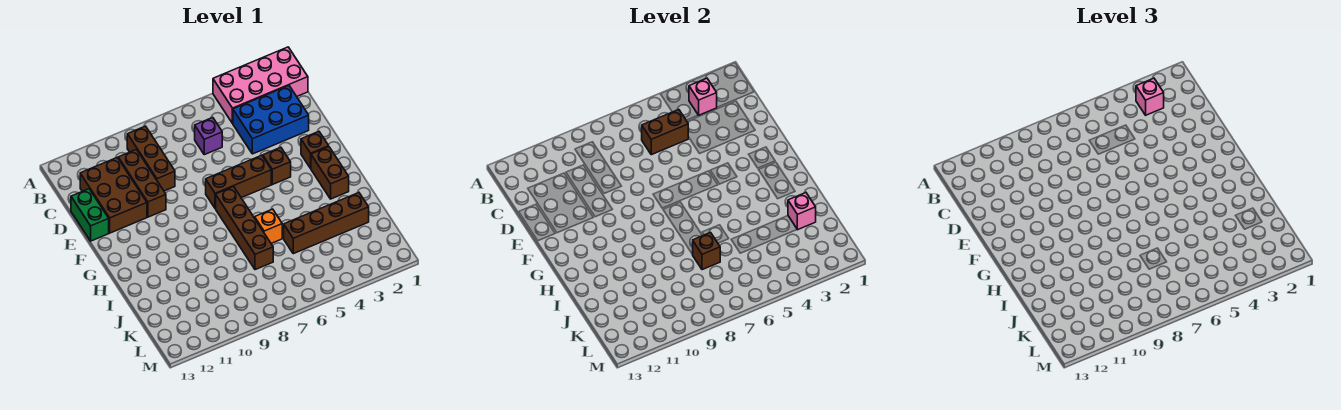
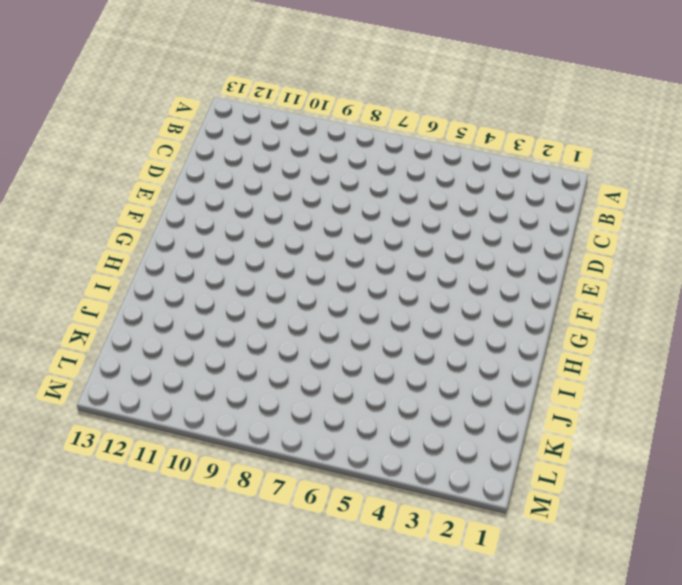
none -> pink 2x4 brick [213,47,308,123]
none -> brown 1x3 brick [127,126,175,191]
none -> blue 2x3 brick [233,86,309,154]

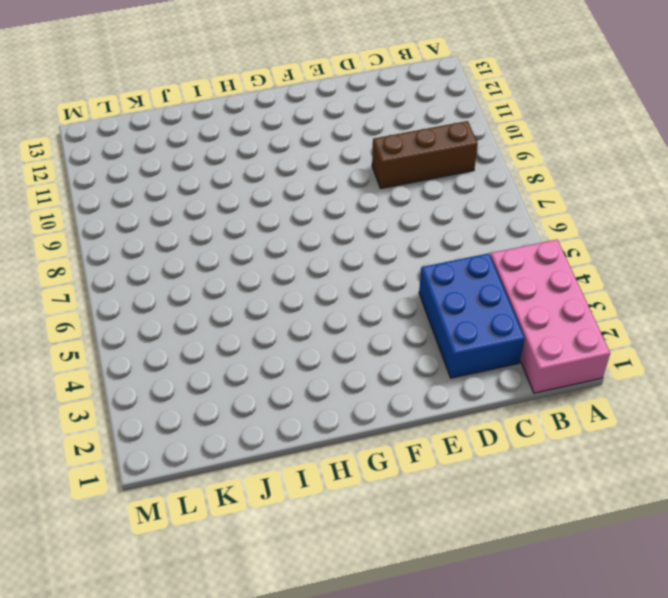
none -> purple 1x1 brick [195,118,222,155]
none -> brown 1x3 brick [118,149,166,217]
none -> brown 2x3 brick [80,158,147,233]

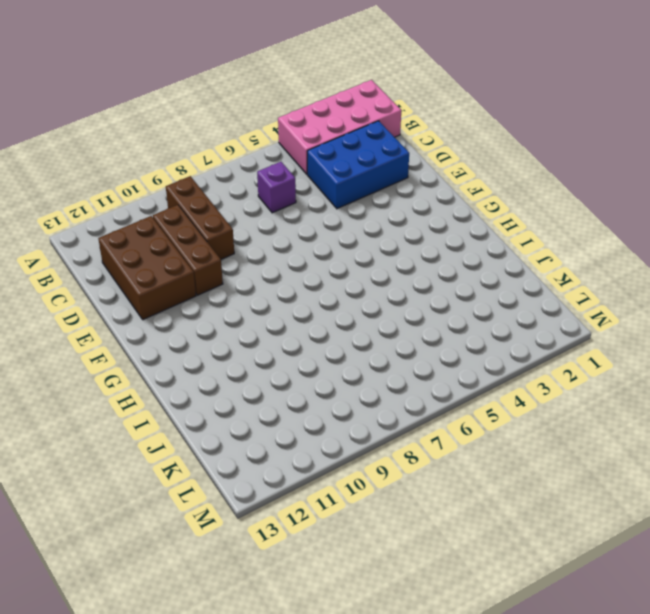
none -> green 1x2 brick [71,189,109,241]
none -> brown 1x1 brick [301,132,329,168]
none -> brown 1x1 brick [263,147,291,185]

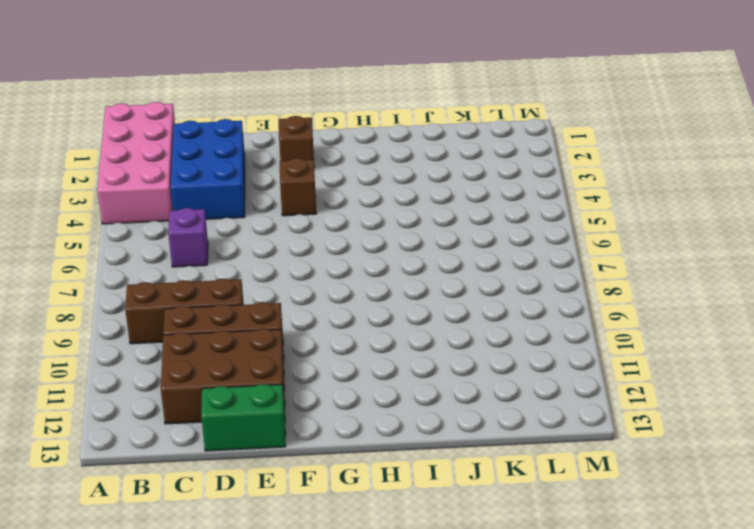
none -> brown 1x3 brick [206,155,271,209]
none -> brown 1x2 brick [311,147,349,199]
none -> brown 1x4 brick [216,187,273,270]

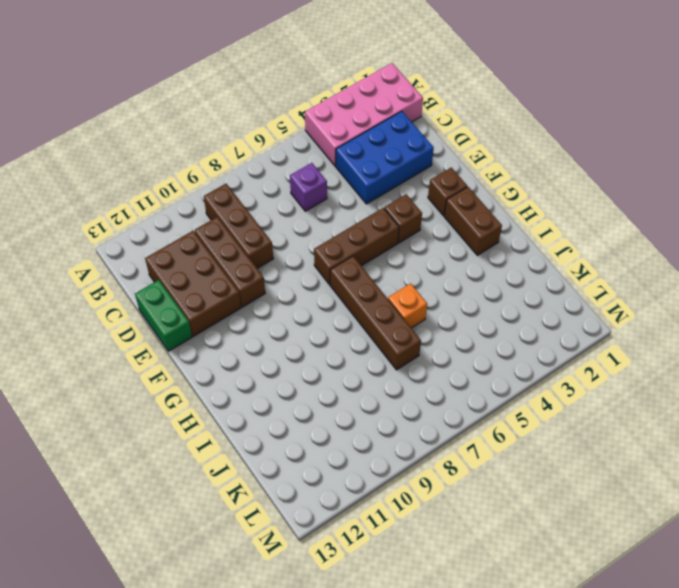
none -> brown 1x4 brick [284,193,369,254]
none -> pink 1x1 brick [689,78,717,115]
none -> brown 1x2 brick [642,110,688,155]

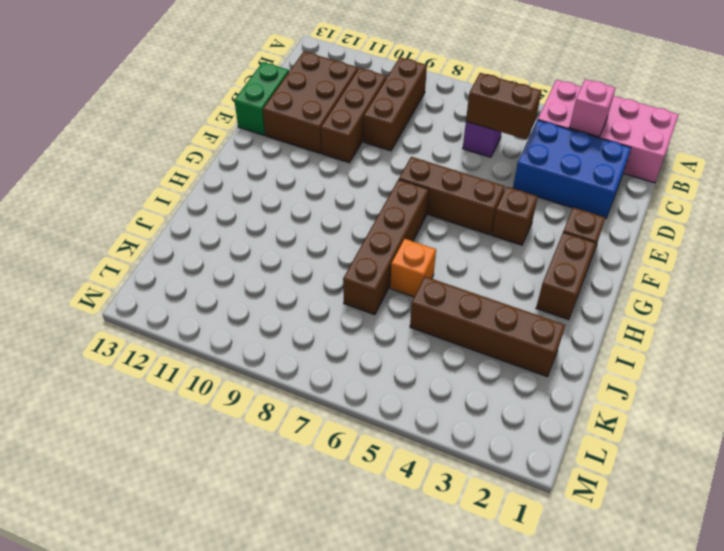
none -> pink 1x1 brick [788,193,816,230]
none -> brown 1x1 brick [693,233,720,270]
none -> pink 1x1 brick [1136,78,1164,115]

